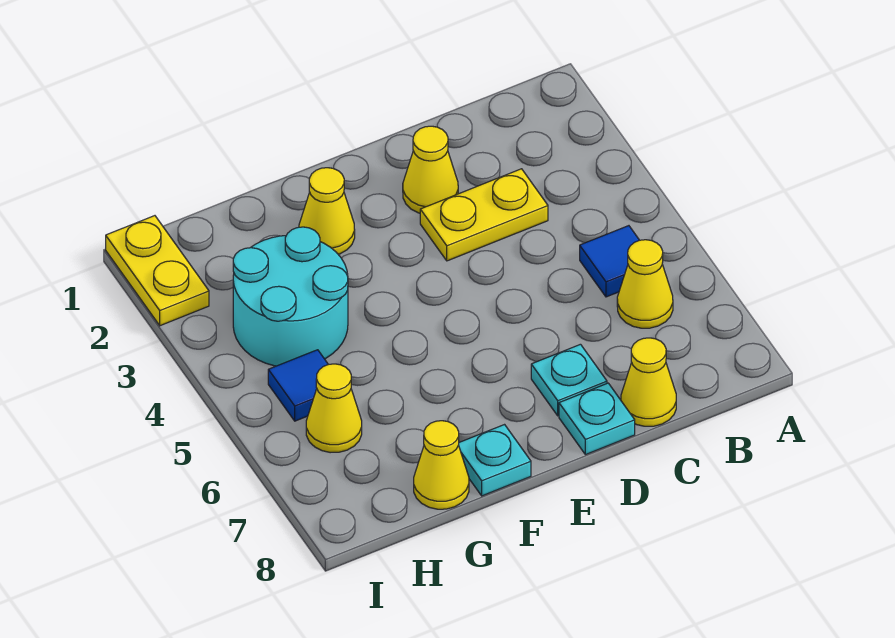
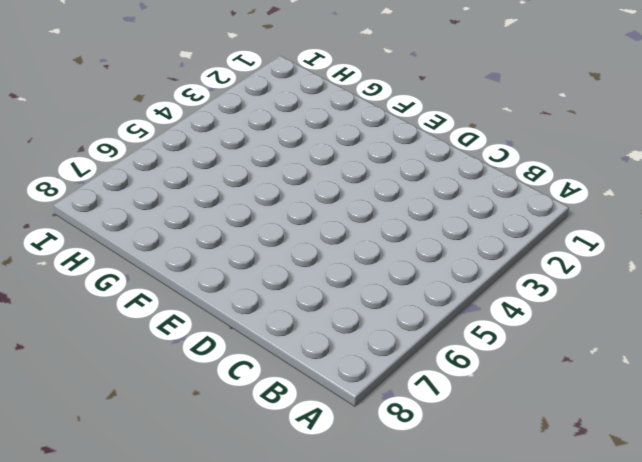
none -> blue 1x1 tile [580,226,639,297]
none -> yellow 1x1 cone [617,240,673,328]
none -> yellow 1x2 plate [420,169,548,261]

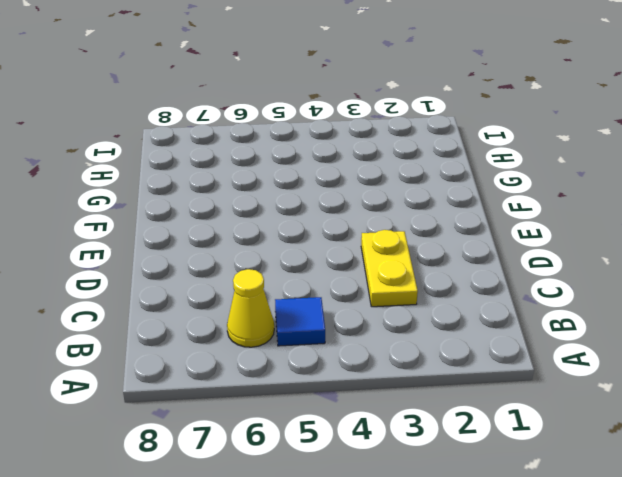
none -> yellow 1x1 cone [621,338,676,426]
none -> yellow 1x1 cone [403,126,458,213]
none -> cyan 1x1 plate [531,344,607,416]

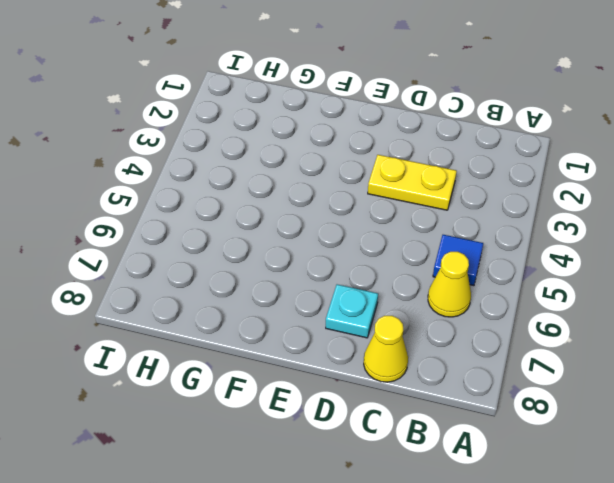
none -> yellow 1x1 cone [403,126,458,213]
none -> cyan 1x1 plate [559,383,635,455]
none -> yellow 1x1 cone [299,168,355,254]

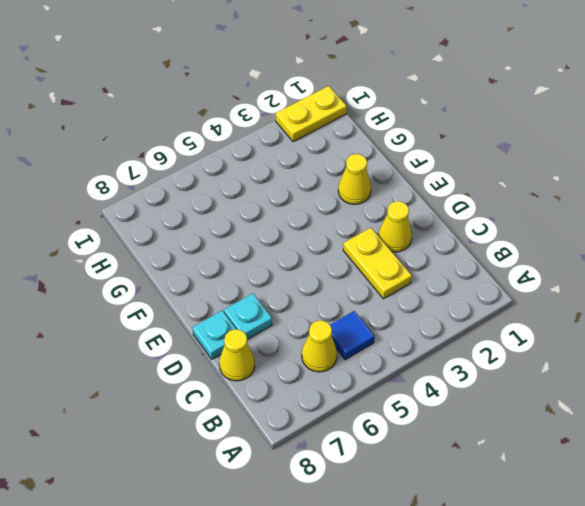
none -> cyan 1x1 plate [459,425,531,496]
none -> cyan 2x2 round brick [233,227,348,366]
none -> yellow 1x1 cone [414,421,469,509]

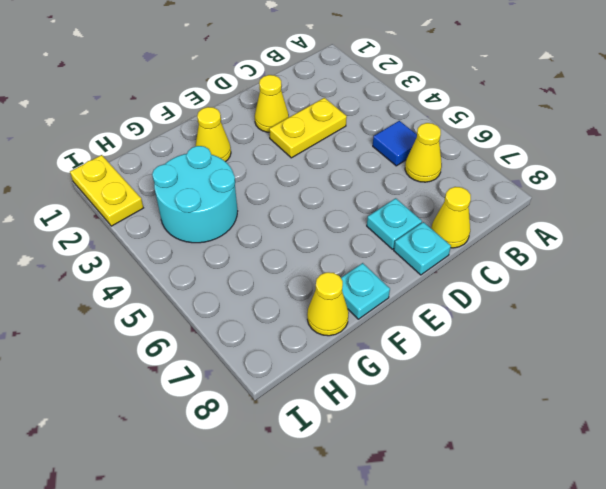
none -> blue 1x1 tile [268,350,328,421]
none -> yellow 1x1 cone [306,364,362,453]

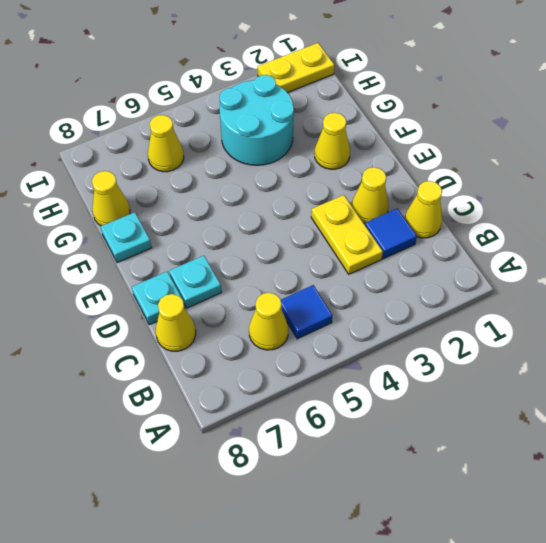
yellow 1x1 cone [405,181,442,238] -> none
blue 1x1 tile [365,209,417,259] -> blue 1x1 tile moved to [268,350,328,421]

